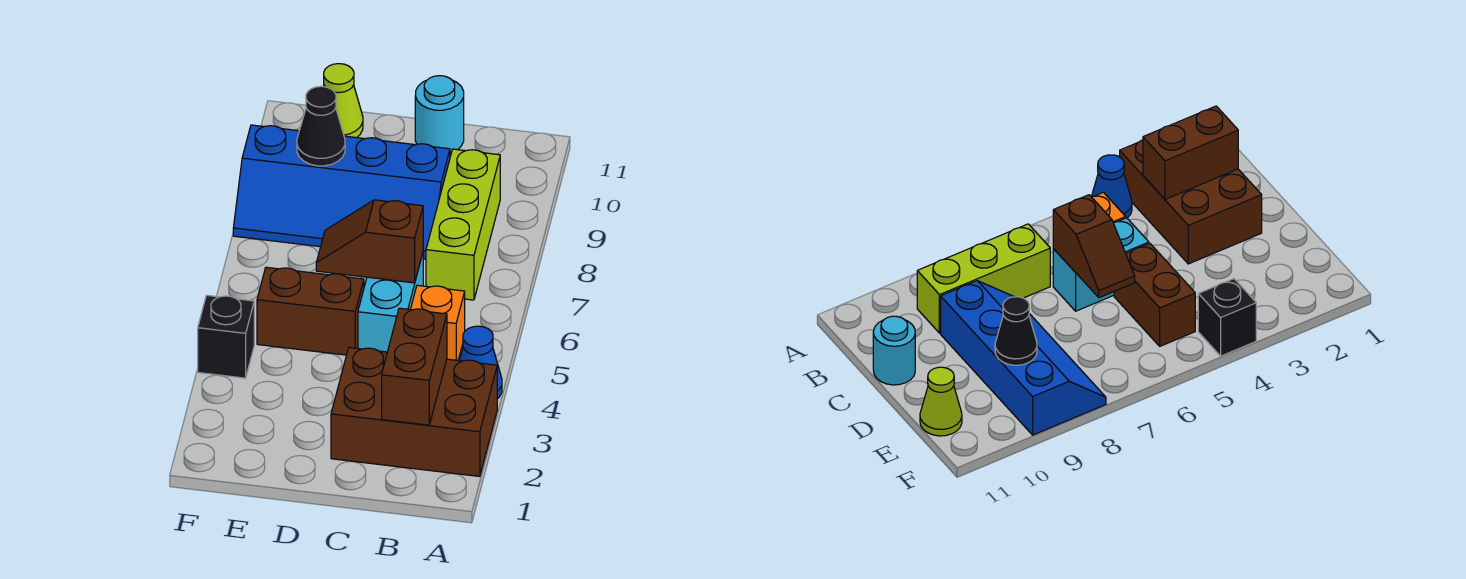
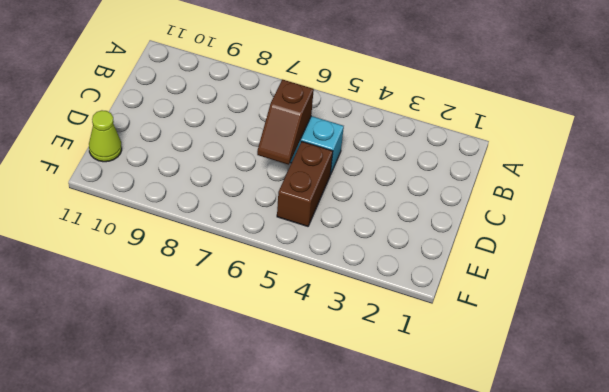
none -> brown 2x3 brick [331,348,497,476]
none -> blue 1x1 cone [459,326,502,399]
none -> orange 1x1 brick [410,285,465,360]

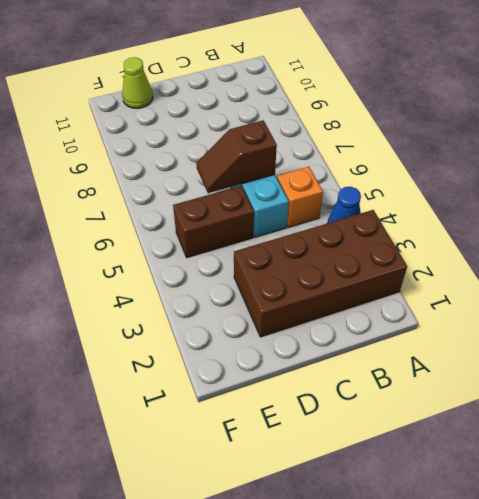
brown 2x4 brick [234,210,407,337] -> brown 2x3 brick [331,348,497,476]
none -> lime 1x3 brick [426,149,500,300]
none -> blue 2x4 slope [233,125,450,259]
none -> cyan 1x1 round brick [415,76,464,153]

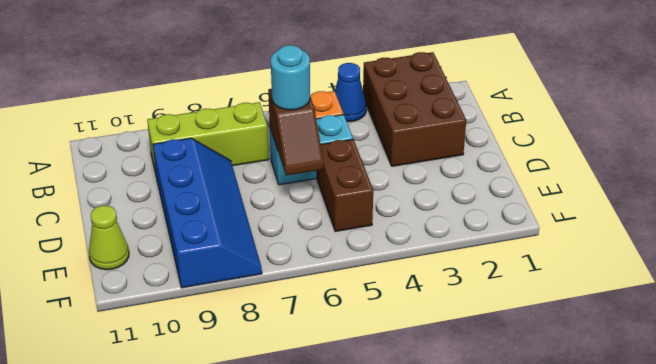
cyan 1x1 round brick [271,45,310,110] -> cyan 1x1 round brick moved to [415,76,464,153]
none -> black 1x1 brick [198,295,254,378]
none -> brown 1x2 brick [382,308,447,425]
none -> black 1x1 cone [297,86,345,166]

